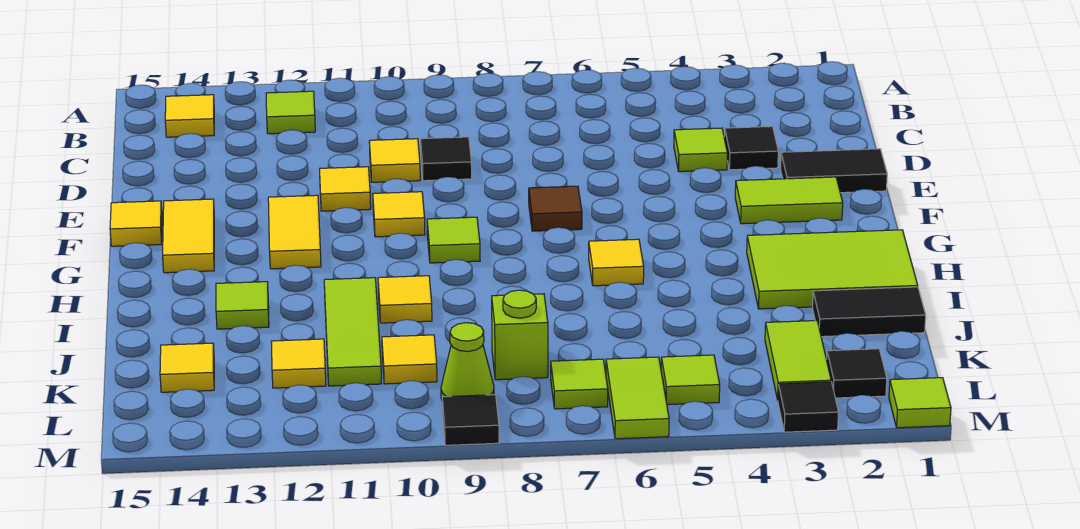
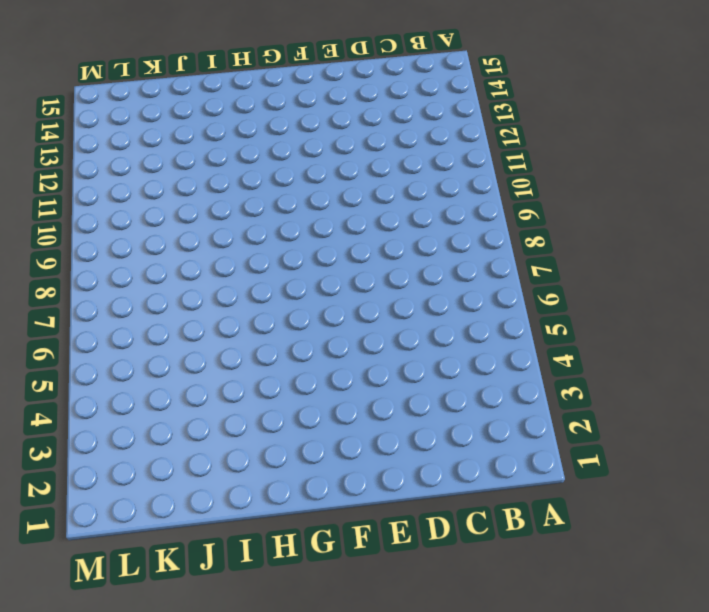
none -> lime 1x1 tile [266,91,315,134]
none -> yellow 1x1 tile [165,95,214,137]
none -> black 1x1 tile [724,126,778,170]
none -> lime 1x1 tile [674,128,727,172]

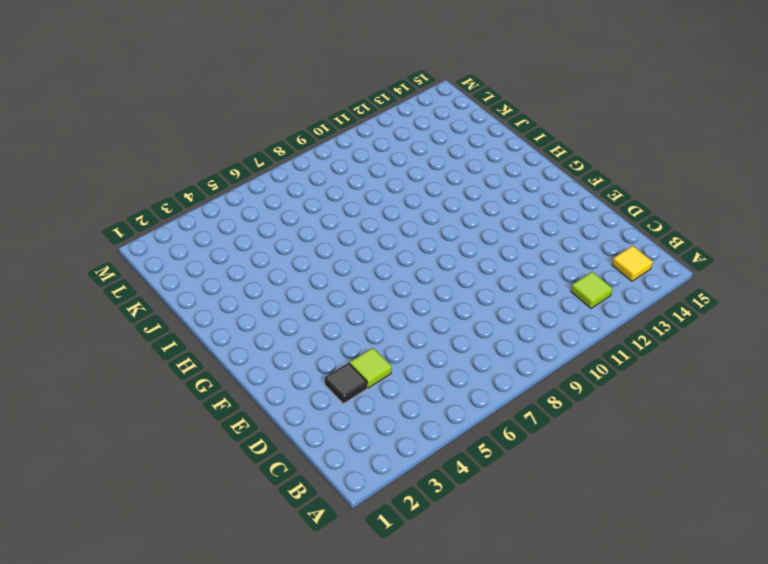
none -> black 1x1 tile [420,137,472,181]
none -> yellow 1x1 tile [369,139,420,182]
none -> black 1x2 tile [781,149,887,193]
none -> yellow 1x1 tile [320,167,371,211]

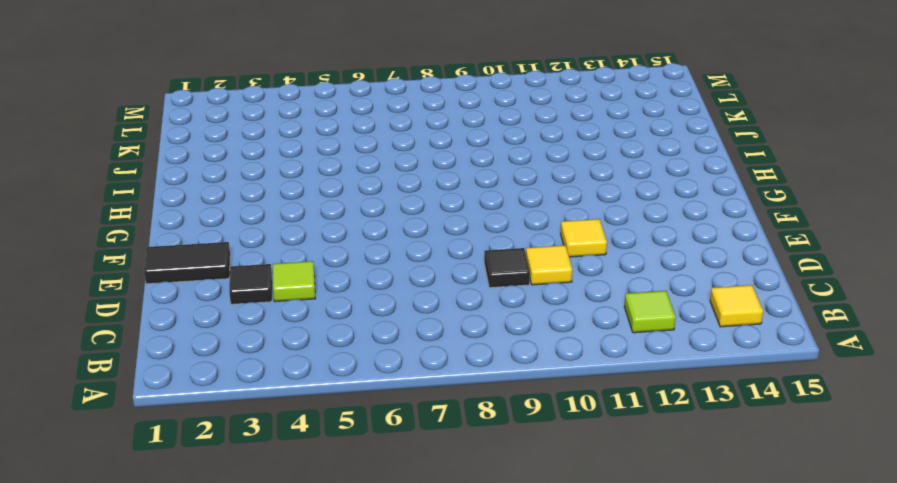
none -> lime 1x2 tile [735,177,843,224]
none -> brown 1x1 tile [529,186,582,231]
none -> yellow 1x1 tile [373,192,425,237]
none -> yellow 1x2 tile [268,195,321,269]

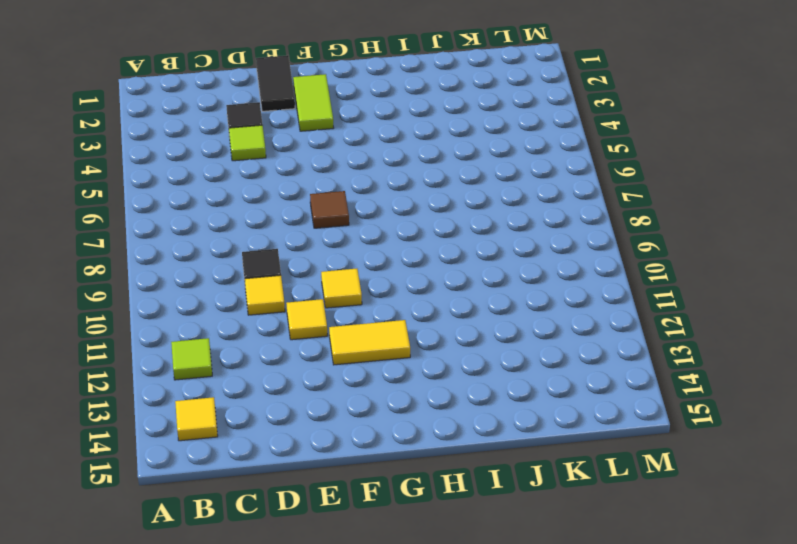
none -> yellow 1x2 tile [163,199,214,273]
none -> yellow 1x1 tile [110,201,162,246]
none -> lime 1x1 tile [427,217,480,263]
none -> lime 2x3 tile [747,230,918,309]

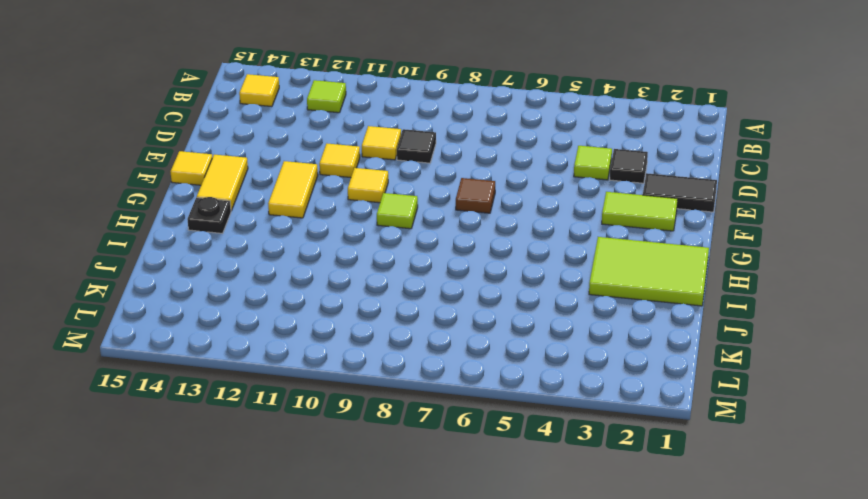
black 1x1 plate [187,197,231,233] -> none
none -> yellow 1x1 tile [589,239,644,286]
none -> yellow 1x1 tile [378,276,432,323]
none -> lime 1x3 tile [324,278,381,386]
none -> lime 1x1 tile [216,282,269,329]

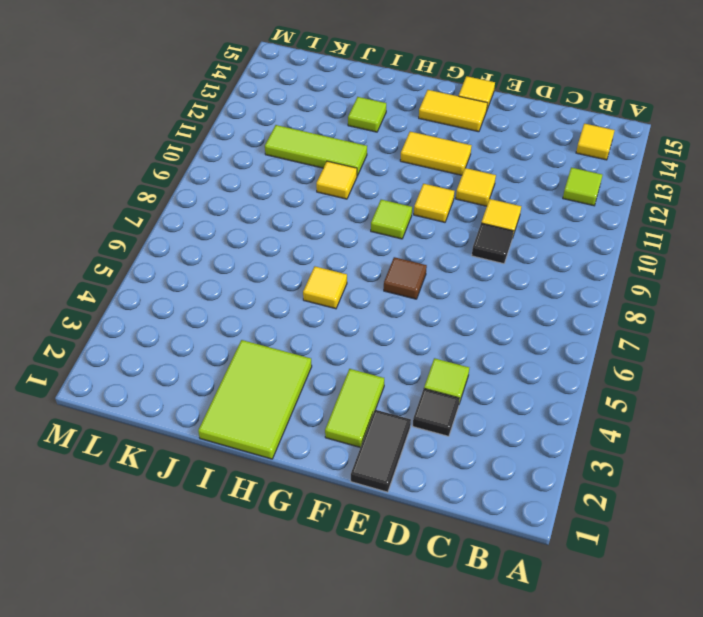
none -> black 1x2 tile [812,287,926,337]
none -> lime 1x2 tile [765,321,831,400]
none -> lime 1x1 brick [492,290,548,380]
none -> yellow 1x1 tile [382,335,437,384]

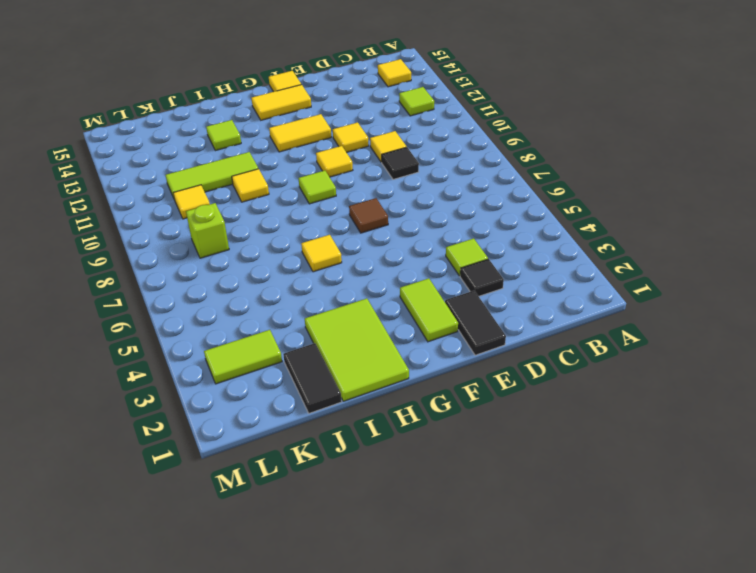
none -> yellow 1x1 tile [271,339,326,388]
none -> yellow 1x1 tile [160,343,214,392]
none -> black 1x1 tile [827,349,887,398]
none -> lime 1x1 tile [661,355,720,405]

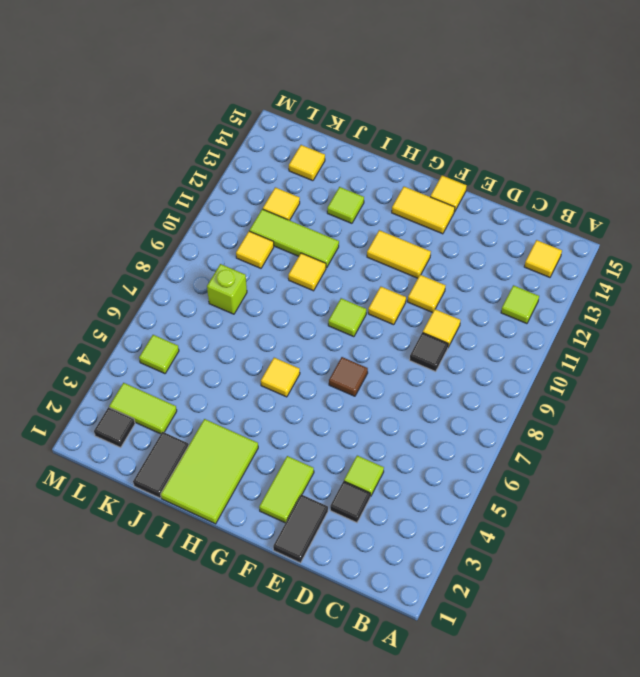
none -> lime 1x2 tile [606,357,669,439]
none -> lime 1x1 tile [551,359,608,409]
none -> lime 1x1 cone [441,323,494,399]
none -> lime 1x1 tile [889,378,951,428]

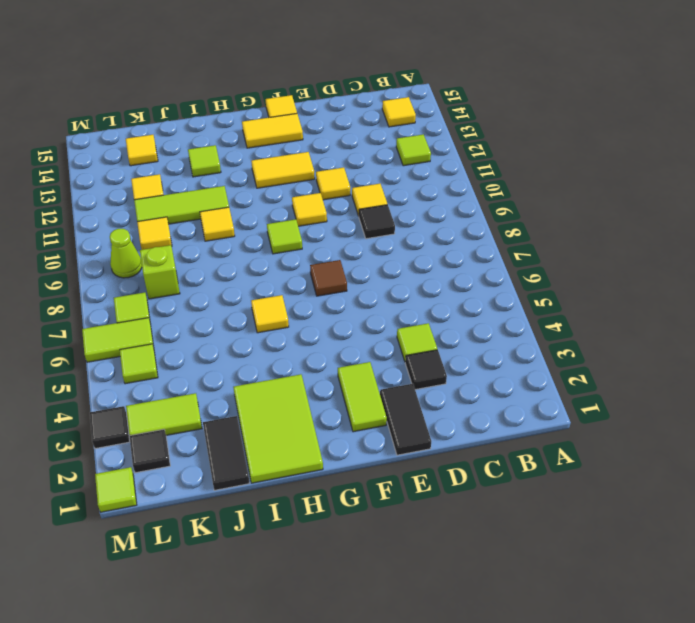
none -> black 1x1 tile [442,395,499,445]

